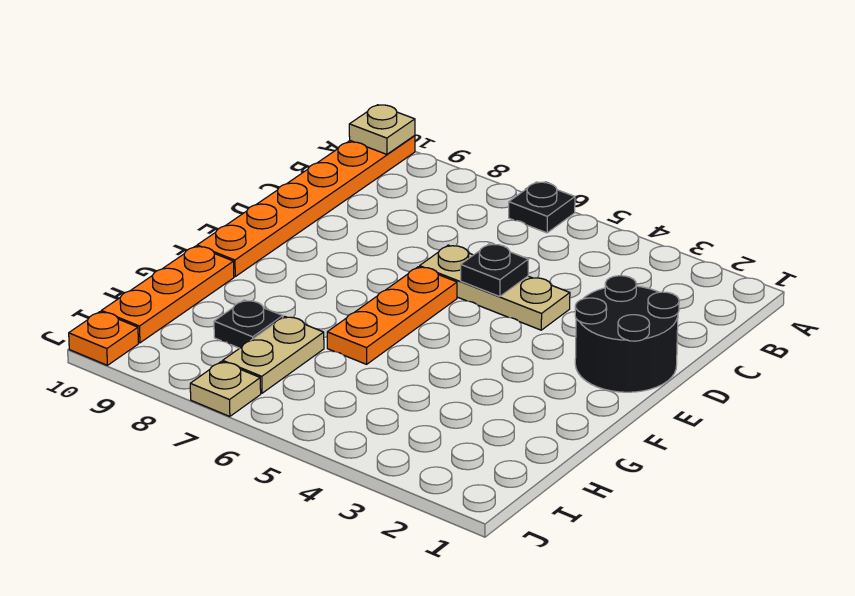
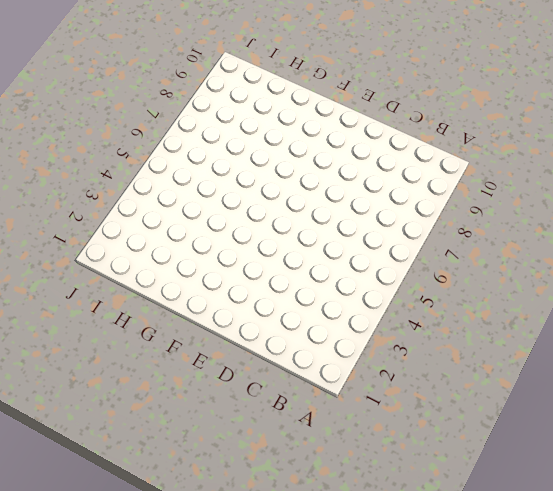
none -> black 1x1 plate [509,182,575,233]
none -> orange 1x6 plate [197,136,415,276]
none -> black 2x2 round brick [575,276,679,392]

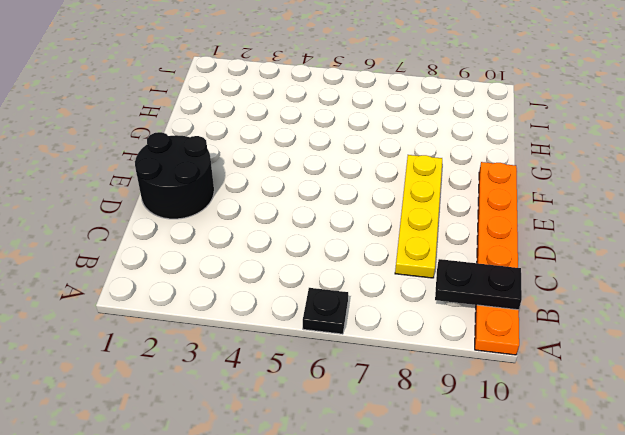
black 1x2 plate [435,259,522,310] -> none
yellow 1x4 plate [395,155,442,278] -> none
none -> tan 1x3 plate [420,245,570,330]
none -> orange 1x3 plate [327,267,457,364]
none -> orange 1x3 plate [101,246,234,343]

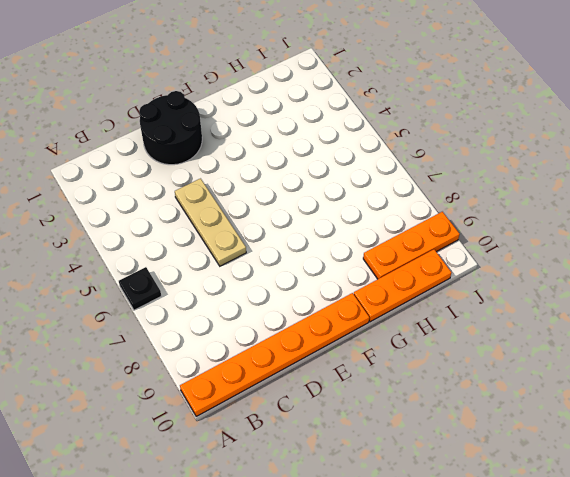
orange 1x3 plate [363,212,460,279] -> orange 1x3 plate moved to [327,267,457,364]
none -> tan 1x2 plate [223,317,324,393]
none -> black 1x1 plate [214,300,283,348]
none -> tan 1x1 plate [190,362,261,416]

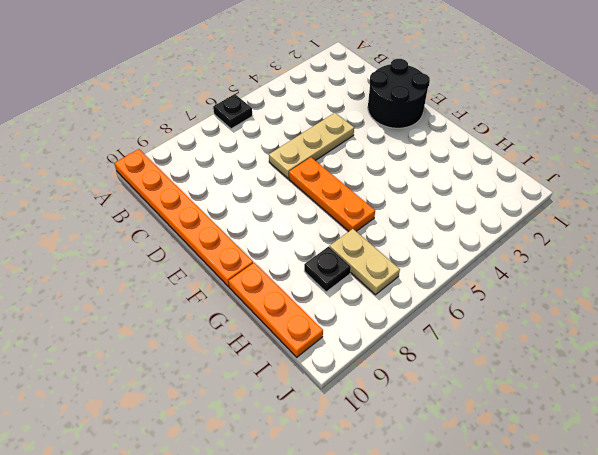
none -> tan 1x1 plate [190,362,261,416]
none -> orange 1x1 plate [69,312,138,365]
none -> tan 1x1 plate [349,105,415,154]

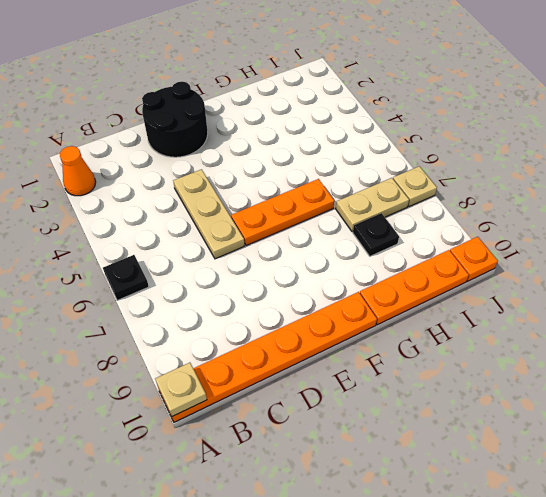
orange 1x1 cone [60,146,96,196] -> none
none -> black 1x1 plate [461,244,528,297]

